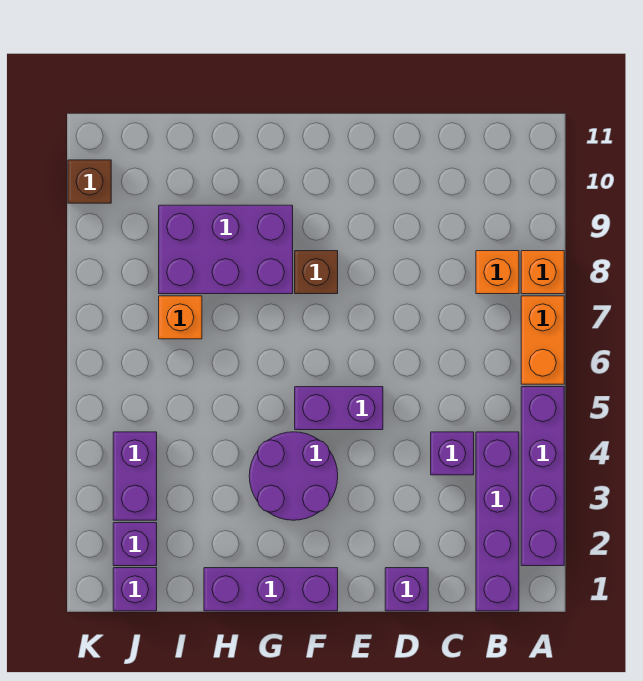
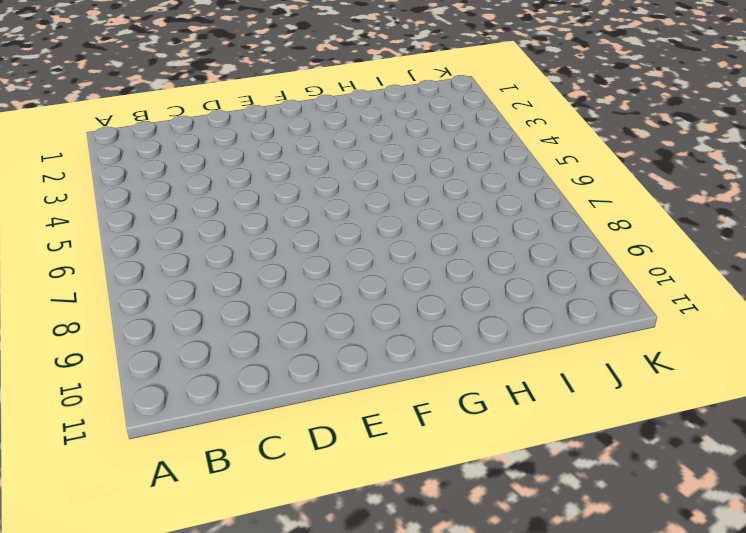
none -> purple 1x4 brick [521,387,564,566]
none -> orange 1x2 brick [521,296,564,384]
none -> orange 1x1 brick [521,251,564,294]

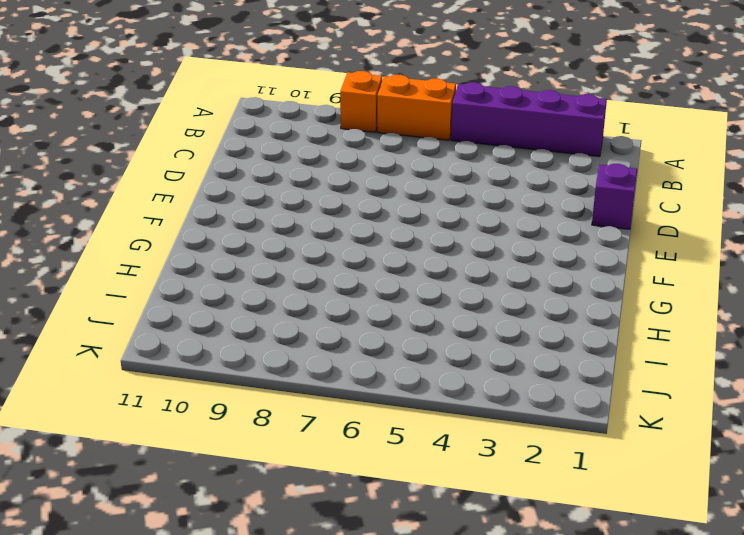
none -> purple 1x4 brick [476,432,519,611]
none -> orange 1x1 brick [476,251,519,294]
none -> purple 1x1 brick [431,432,474,475]

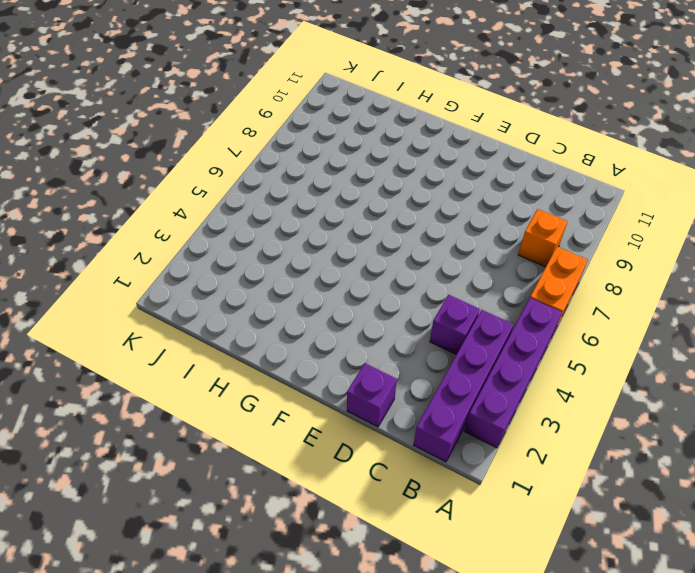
none -> orange 1x1 brick [521,251,564,294]
none -> purple 1x2 brick [295,387,383,430]
none -> purple 1x3 brick [204,568,338,611]

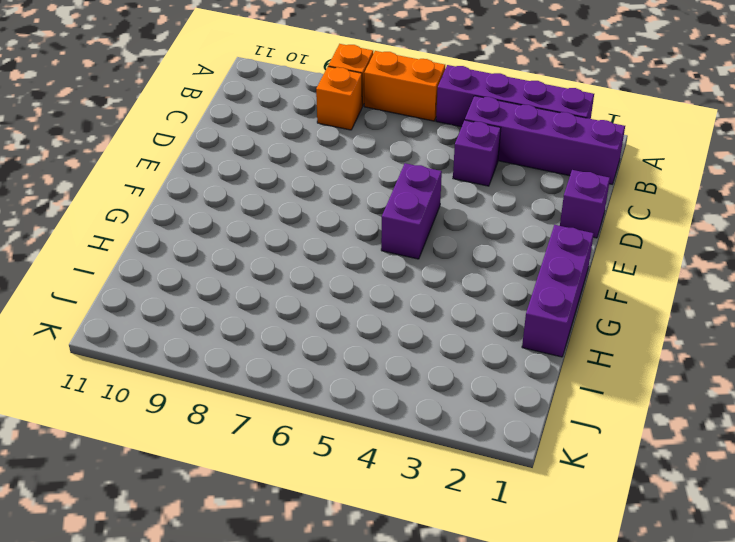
none -> purple 2x2 round brick [249,432,338,520]
none -> brown 1x1 brick [295,251,338,294]
none -> purple 2x3 brick [159,205,293,294]

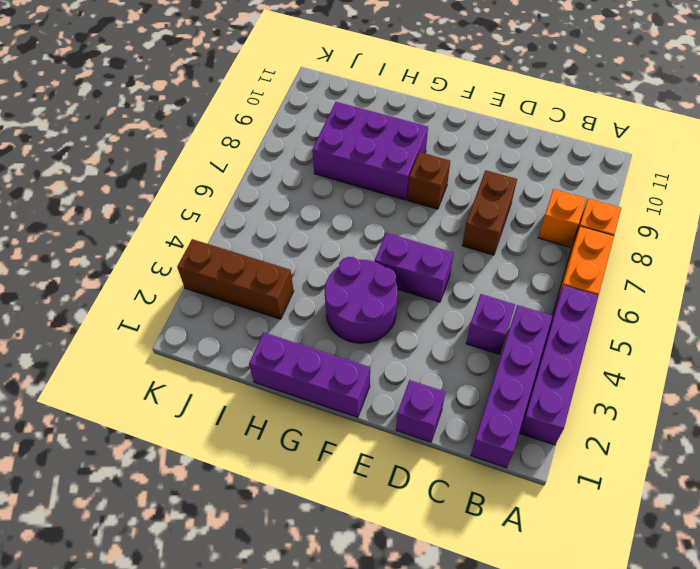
brown 1x2 brick [462,170,517,255] -> none
brown 1x3 brick [177,239,294,319] -> purple 1x2 brick [113,432,157,520]
none -> orange 1x1 brick [159,296,202,339]
none -> purple 1x1 brick [113,568,157,611]
none -> purple 1x1 brick [113,523,157,566]

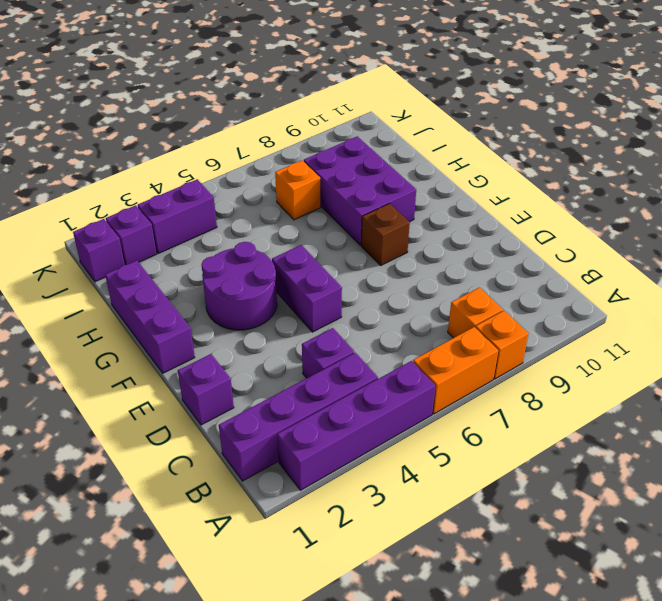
none -> brown 1x1 brick [68,160,111,203]

